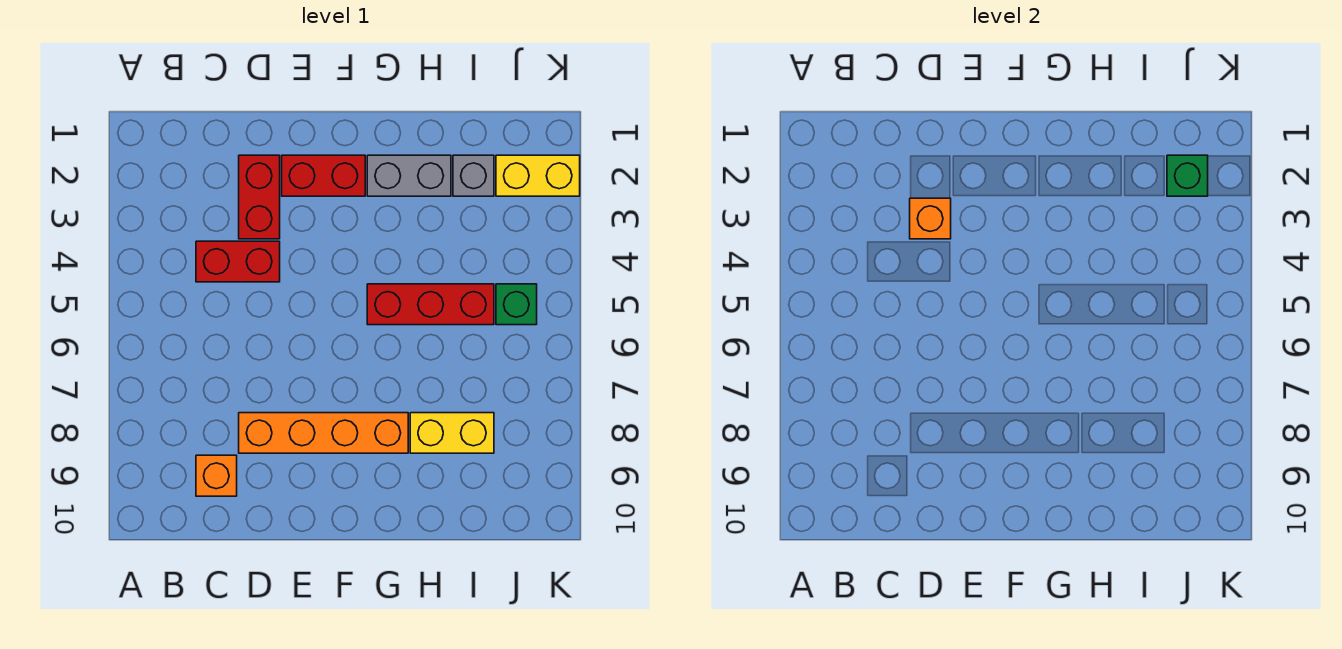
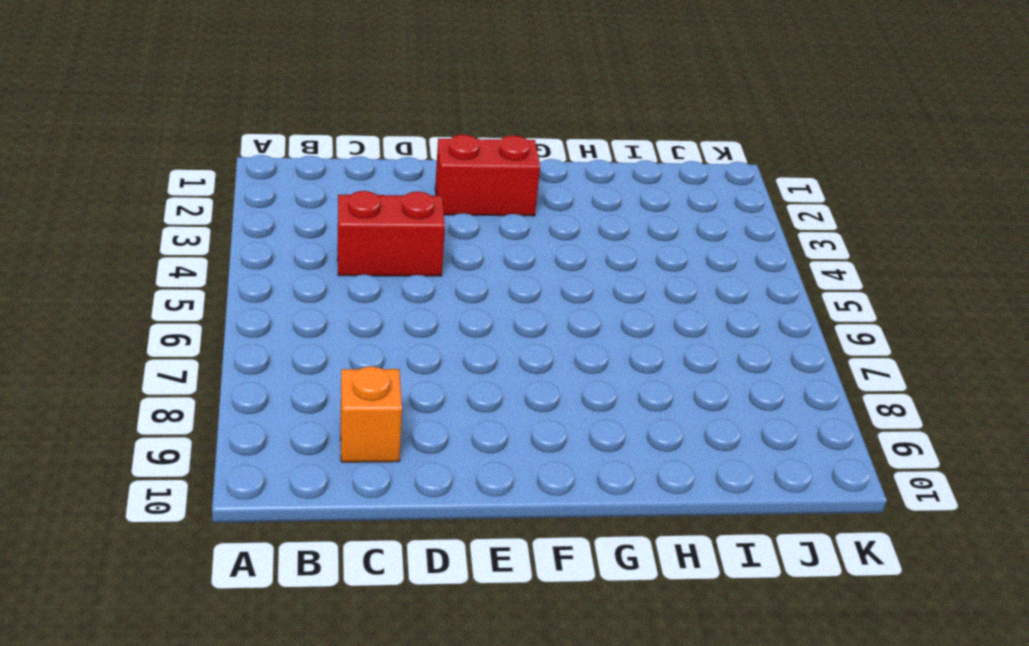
none -> red 1x2 brick [239,155,280,239]
none -> orange 1x4 brick [239,413,408,453]
none -> grey 1x2 brick [367,155,451,196]

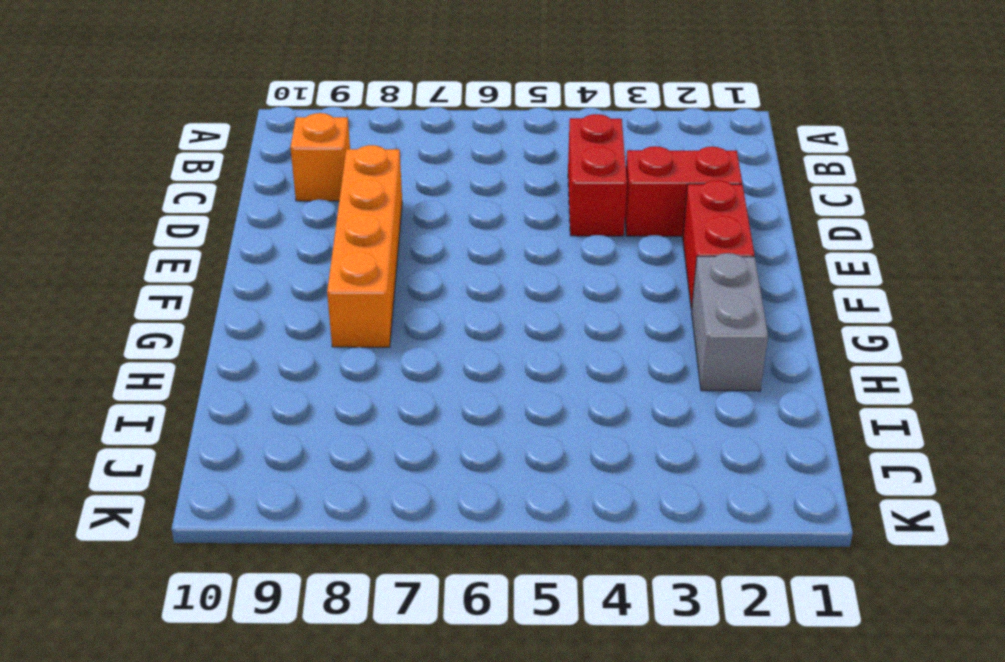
none -> red 1x3 brick [367,284,494,325]
none -> yellow 1x2 brick [410,413,494,453]
none -> grey 1x1 brick [453,155,494,196]

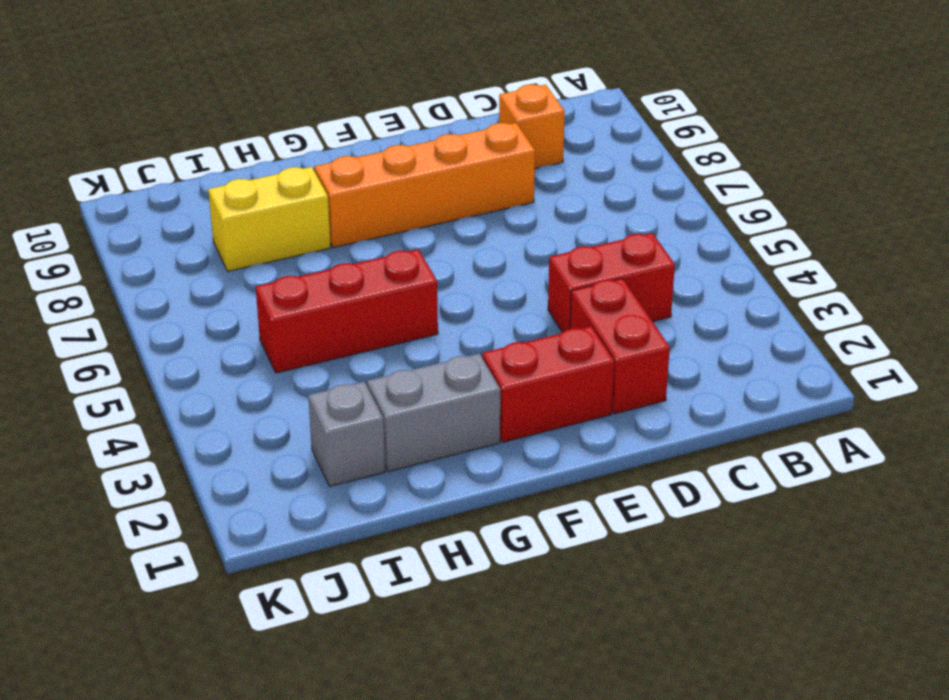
none -> yellow 1x2 brick [496,155,580,196]
none -> green 1x1 brick [496,284,537,325]
none -> orange 1x1 brick [910,198,951,239]

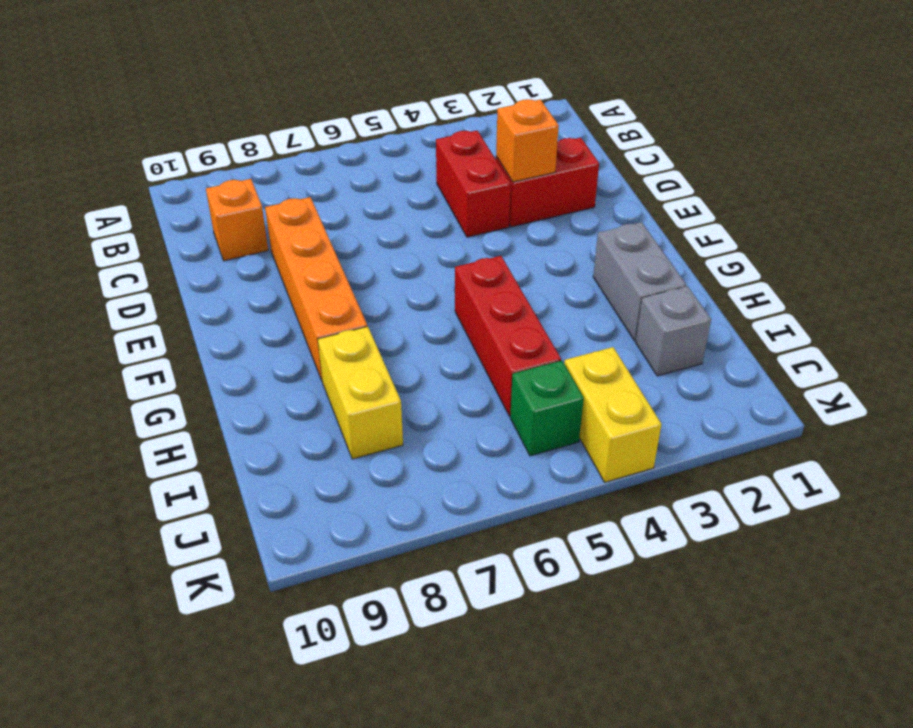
yellow 1x2 brick [564,347,662,482] -> yellow 1x2 brick moved to [496,155,580,196]
none -> red 1x2 brick [282,155,365,196]
none -> green 1x1 brick [1167,155,1208,196]

